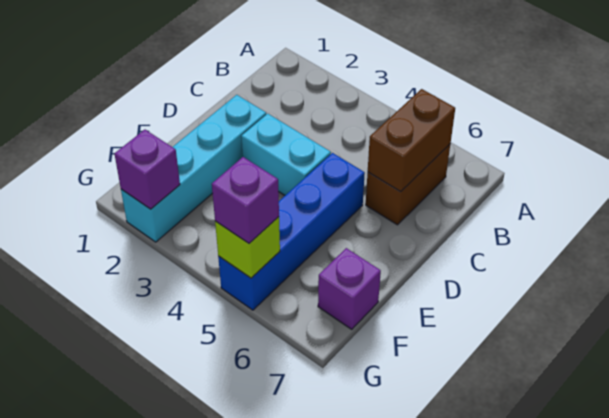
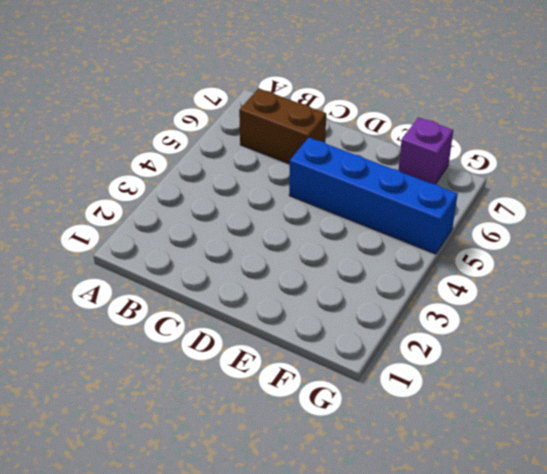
none -> cyan 1x4 brick [121,95,266,242]
none -> cyan 1x2 brick [241,114,331,195]

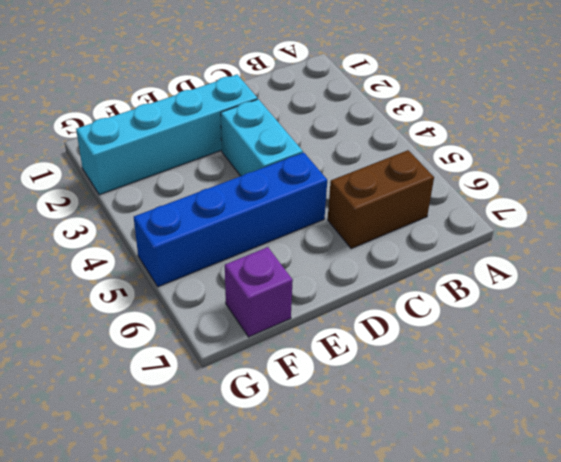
none -> brown 1x2 brick [368,89,455,191]
none -> purple 1x1 brick [115,130,180,209]

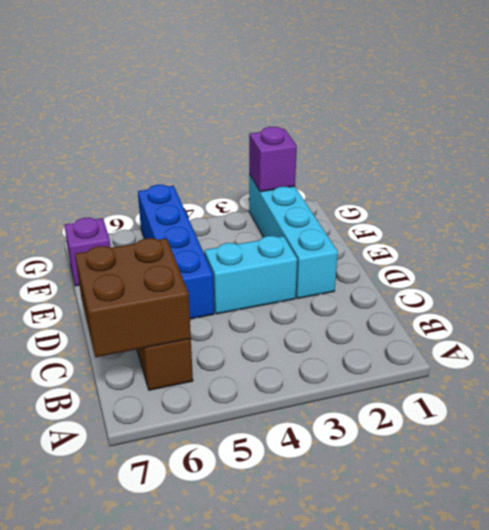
brown 2x2 brick [75,238,191,357] -> brown 1x2 brick [368,89,455,191]
none -> lime 1x1 brick [215,217,280,278]
none -> purple 1x1 brick [212,157,279,243]

